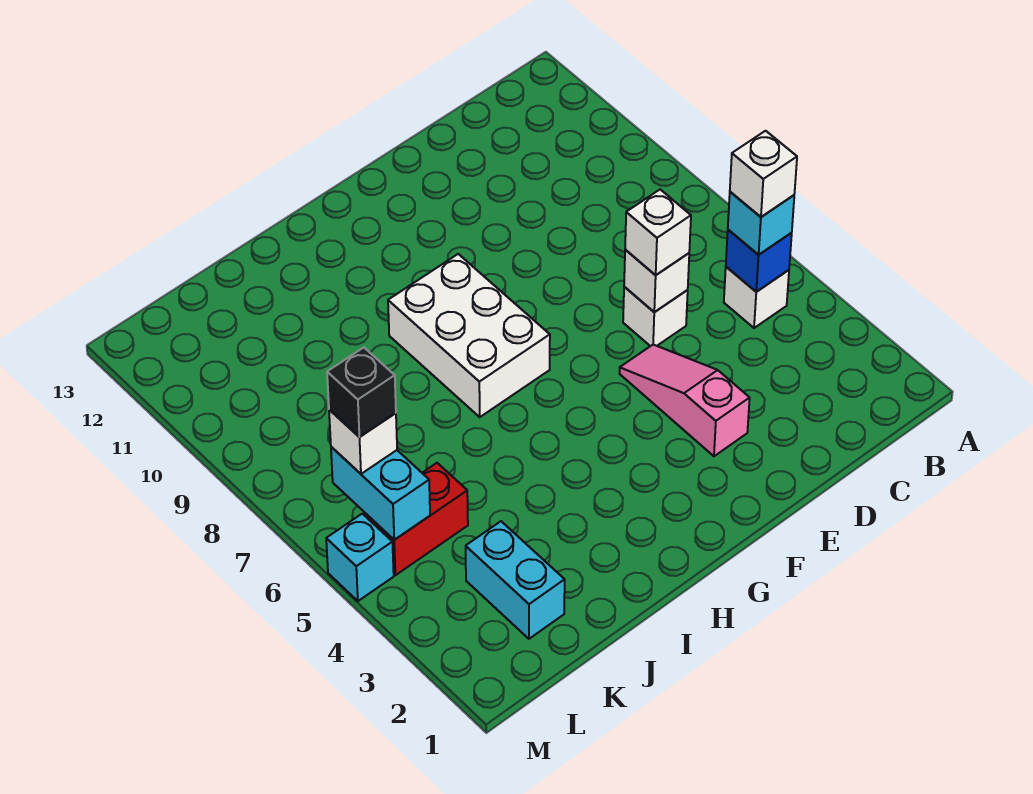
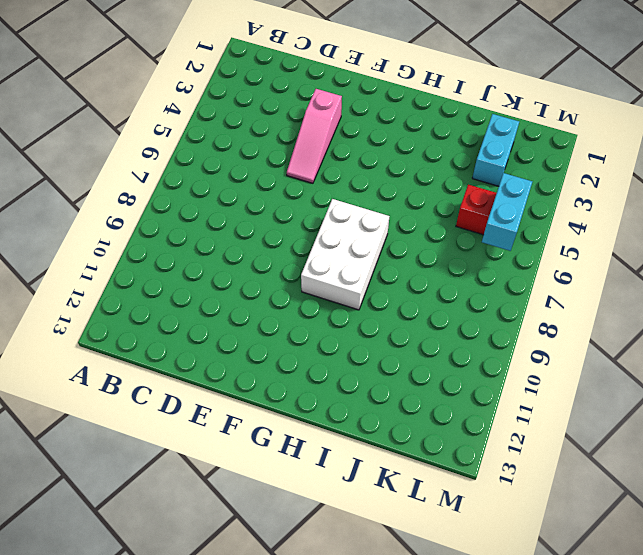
none -> white 1x1 brick [724,267,789,328]
none -> white 1x1 brick [623,287,688,346]
none -> cyan 1x1 brick [326,514,394,601]

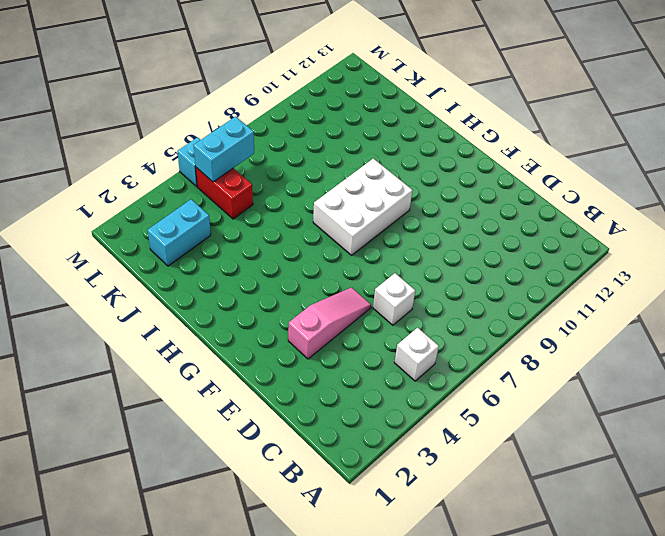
none -> blue 1x1 brick [726,230,792,292]
none -> white 1x1 brick [624,250,689,312]
none -> cyan 1x1 brick [728,192,794,255]

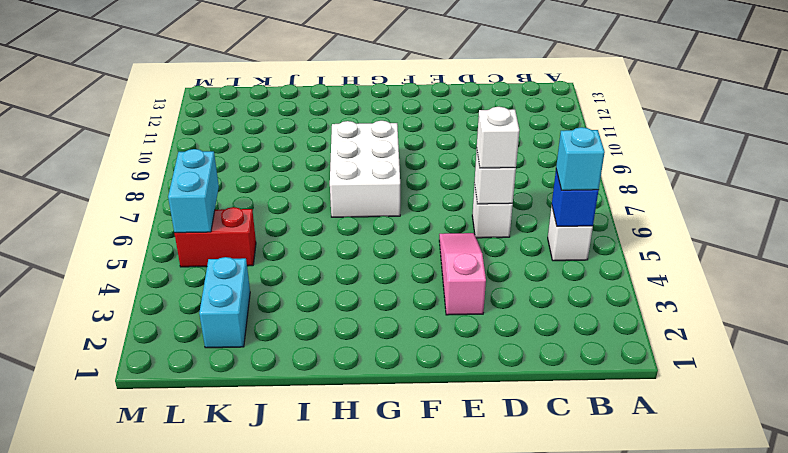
none -> cyan 1x1 brick [326,514,394,601]
none -> white 1x1 brick [329,410,397,474]
none -> white 1x1 brick [730,131,797,217]

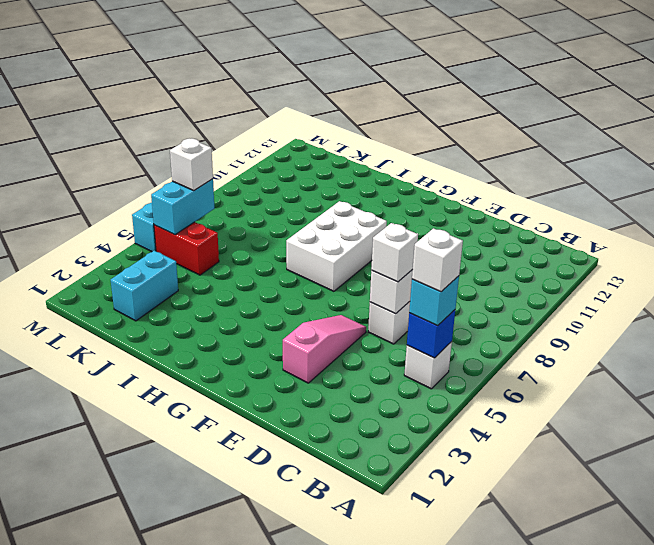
none -> black 1x1 brick [327,348,396,437]

